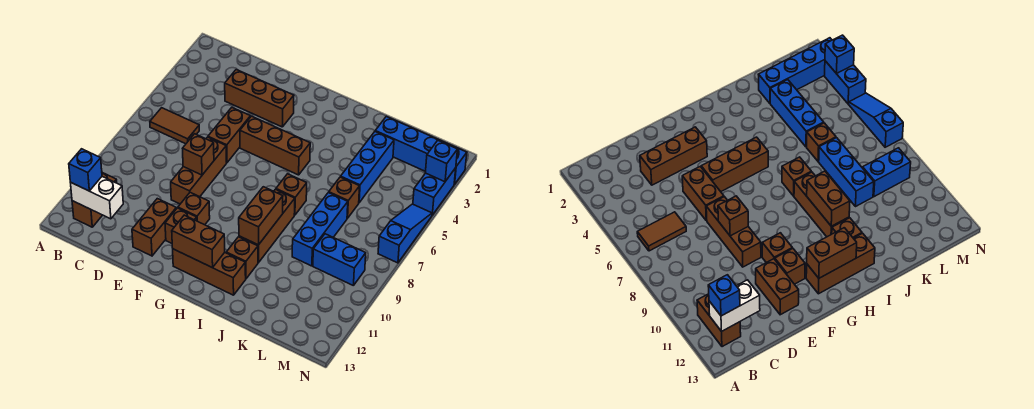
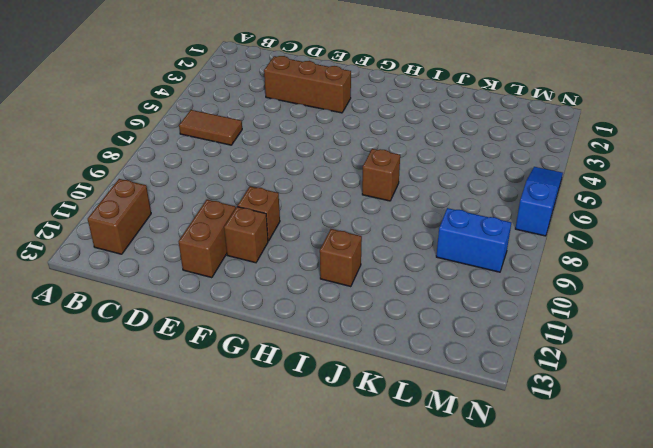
none -> brown 1x2 brick [208,108,250,162]
none -> brown 1x3 brick [171,137,227,204]
none -> brown 1x3 brick [240,116,310,175]

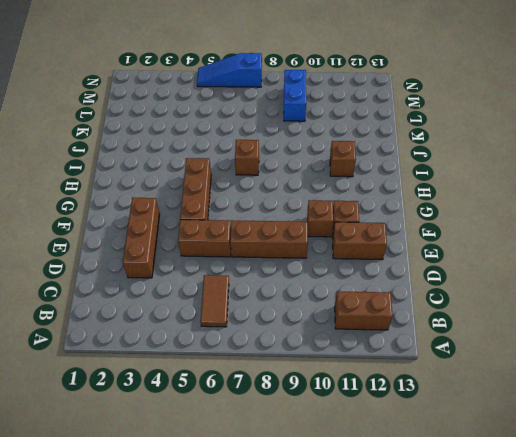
none -> brown 1x3 brick [173,249,246,295]
none -> brown 1x3 brick [239,189,295,263]
none -> blue 1x4 brick [375,117,467,184]

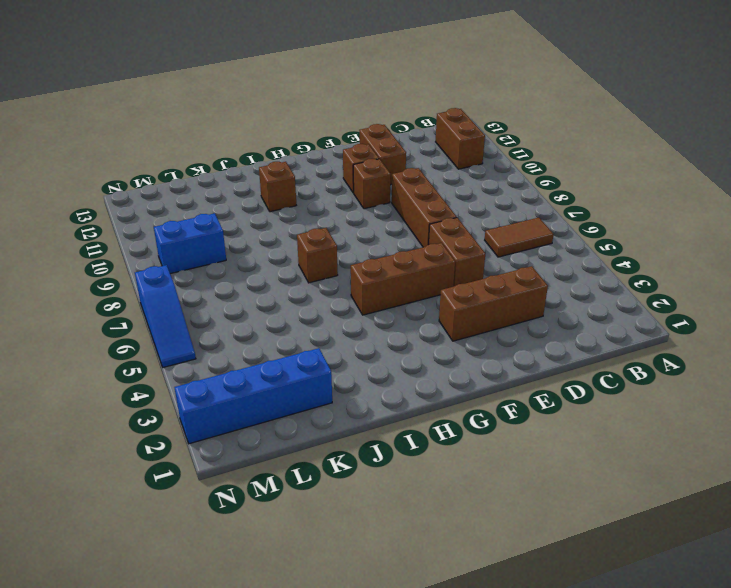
none -> brown 1x3 brick [173,249,246,295]
none -> brown 1x3 brick [239,189,295,263]
none -> blue 1x3 brick [341,132,394,203]

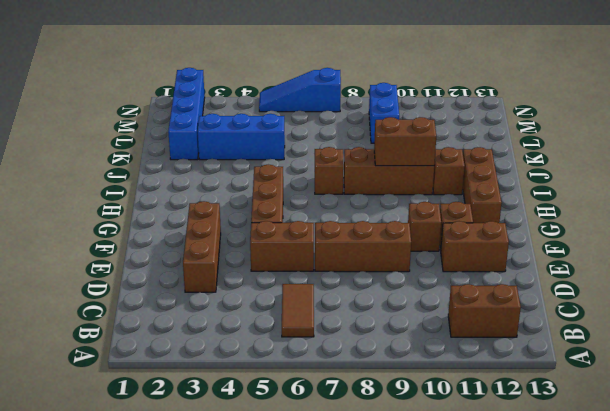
none -> brown 1x1 brick [329,177,360,218]
none -> blue 1x3 brick [292,193,348,266]
none -> blue 1x2 brick [413,168,456,215]

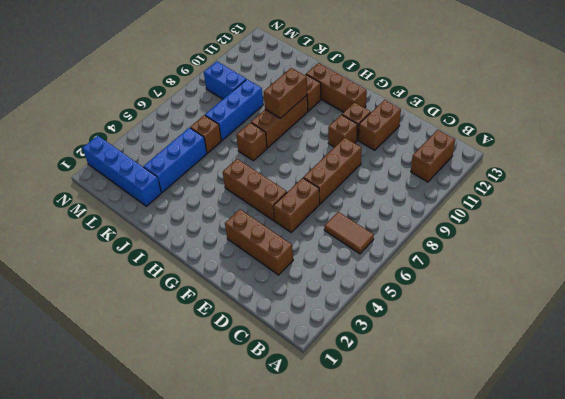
none -> blue 1x2 brick [413,168,456,215]
none -> blue 1x3 slope [378,204,432,263]
none -> white 1x2 brick [70,177,123,219]

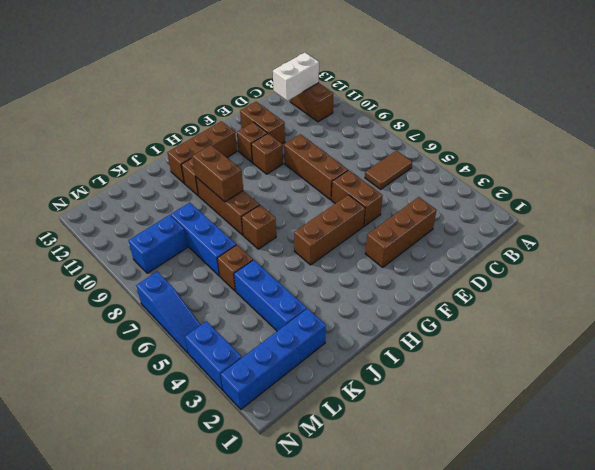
none -> brown 1x1 brick [183,134,214,175]
none -> brown 1x2 brick [172,215,225,268]
none -> blue 1x1 brick [425,140,457,182]

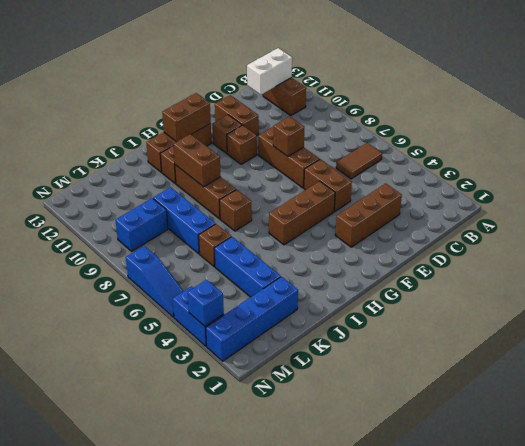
none -> blue 1x1 brick [69,149,102,191]

